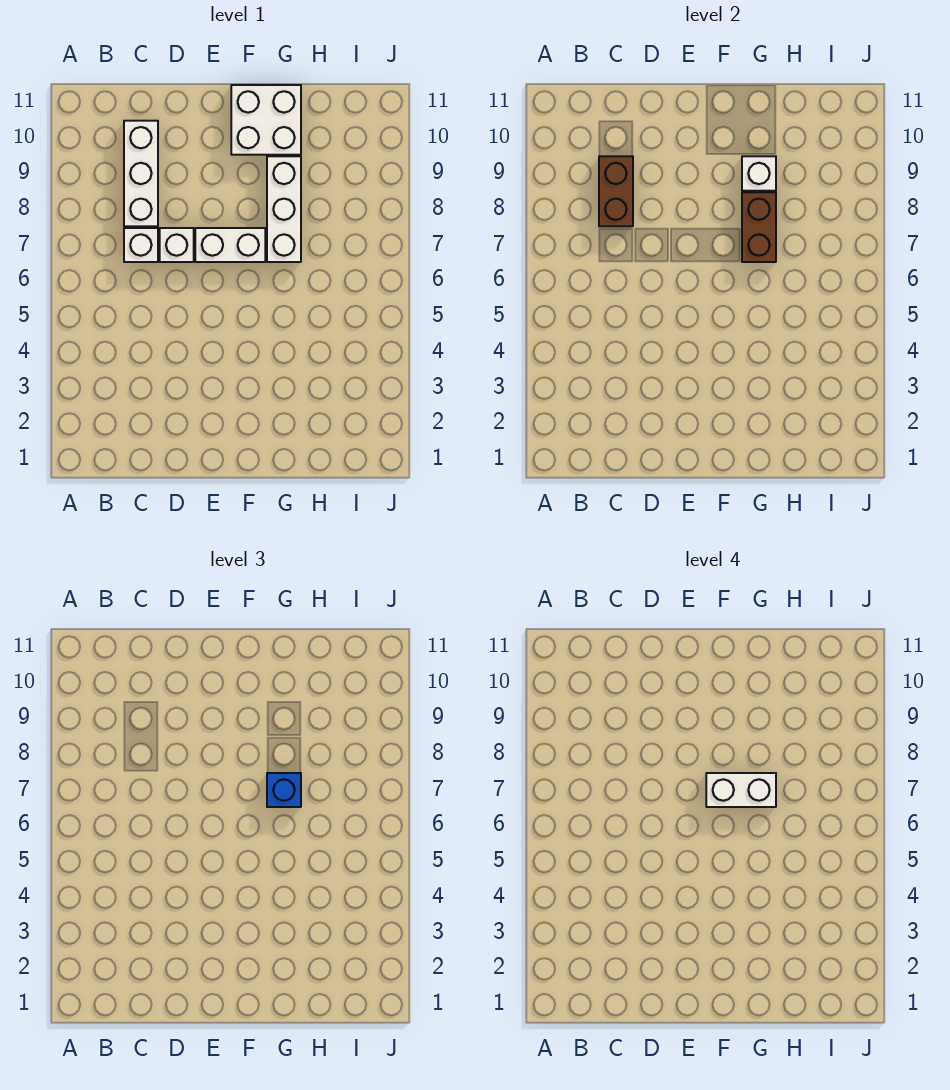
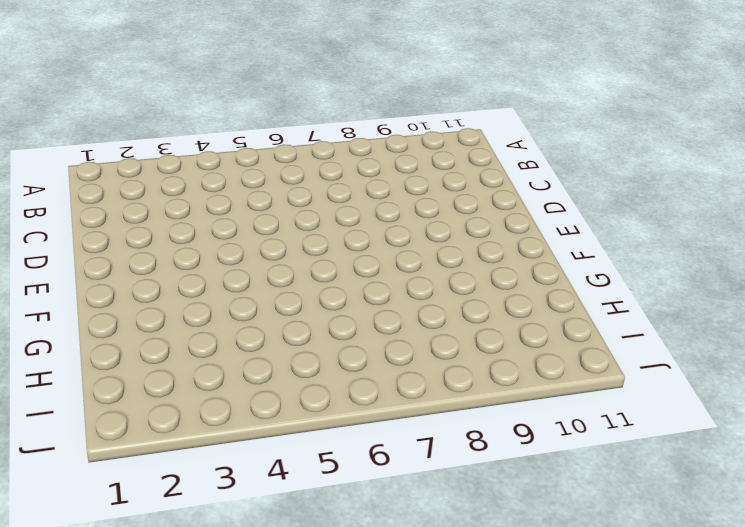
none -> white 1x1 brick [124,228,158,262]
none -> white 1x3 brick [124,121,158,226]

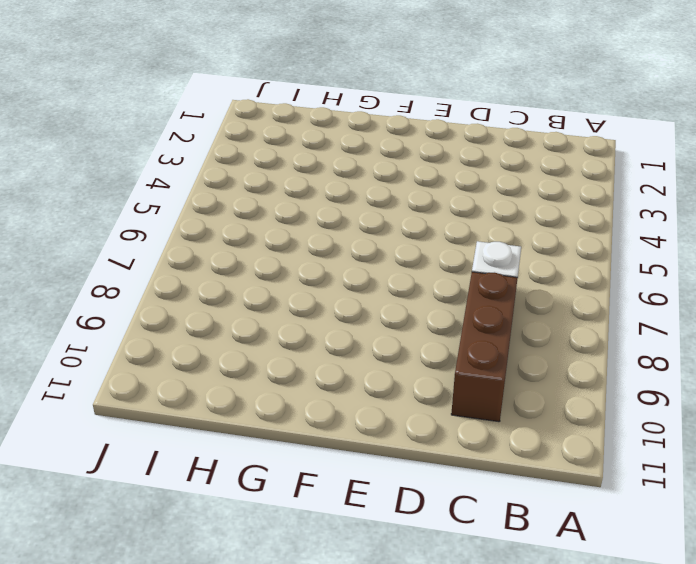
brown 1x3 brick [451,272,518,422] -> white 1x3 brick [124,121,158,226]
none -> white 1x1 brick [160,228,194,262]
none -> white 1x2 brick [195,228,265,262]

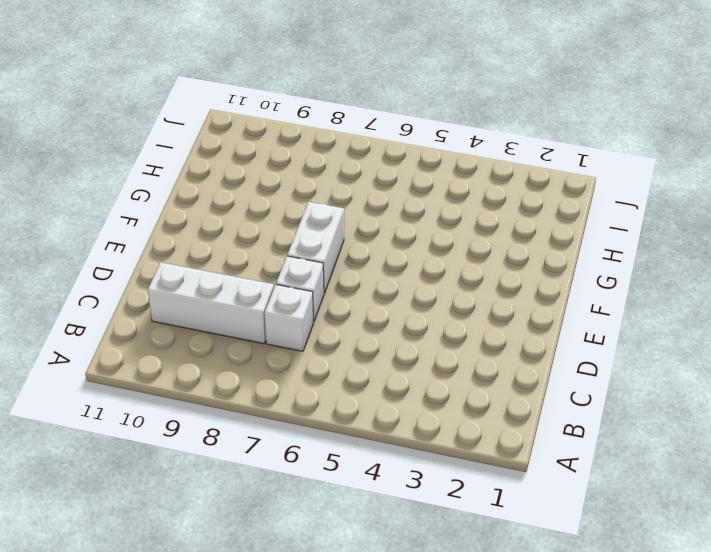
none -> white 2x2 brick [231,85,301,155]
none -> white 1x3 brick [267,156,301,262]

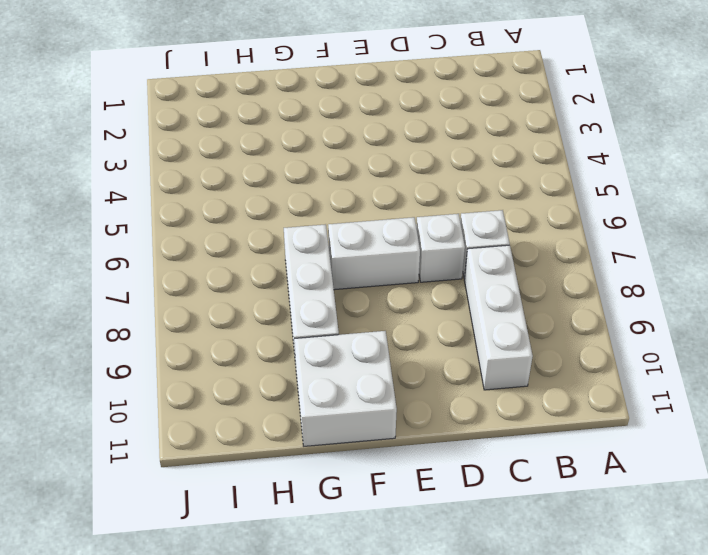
none -> brown 1x2 brick [599,156,633,226]
none -> brown 1x2 brick [742,192,776,262]

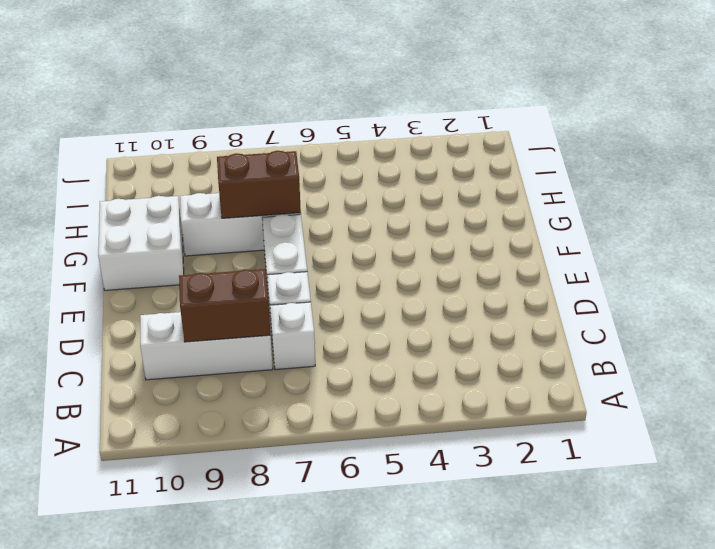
none -> white 1x1 brick [742,156,776,191]
none -> blue 1x1 brick [267,773,301,807]

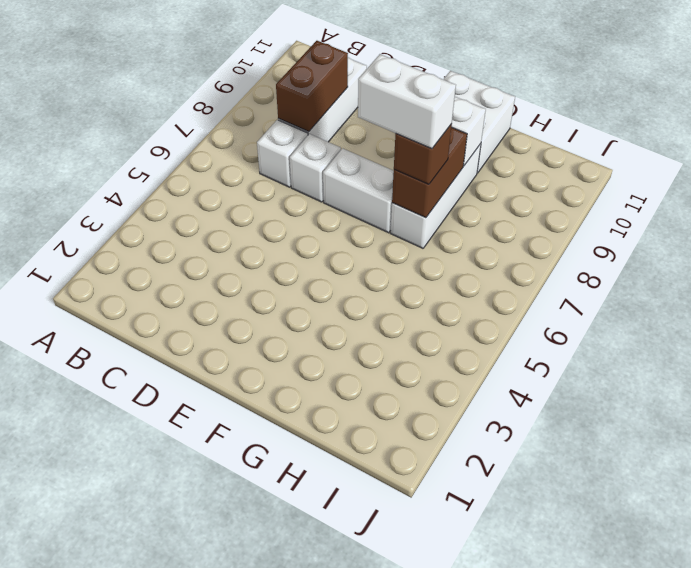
brown 1x1 brick [394,124,452,184] -> blue 1x1 brick [267,773,301,807]

